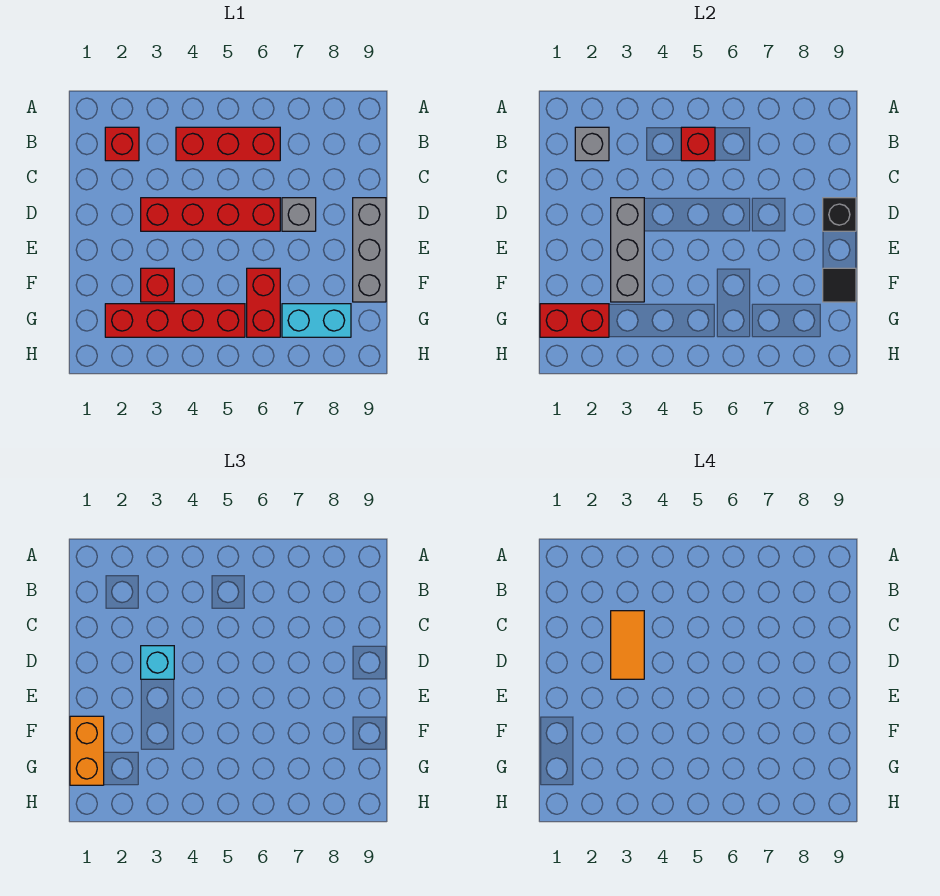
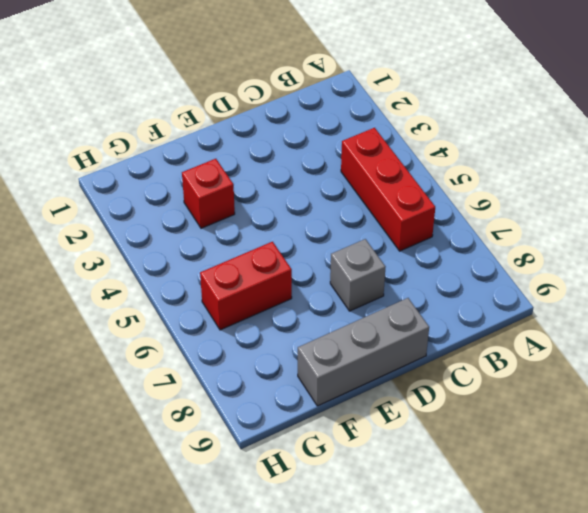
none -> red 1x1 brick [105,127,139,161]
none -> red 1x4 brick [141,198,280,231]
none -> red 1x4 brick [105,304,245,337]

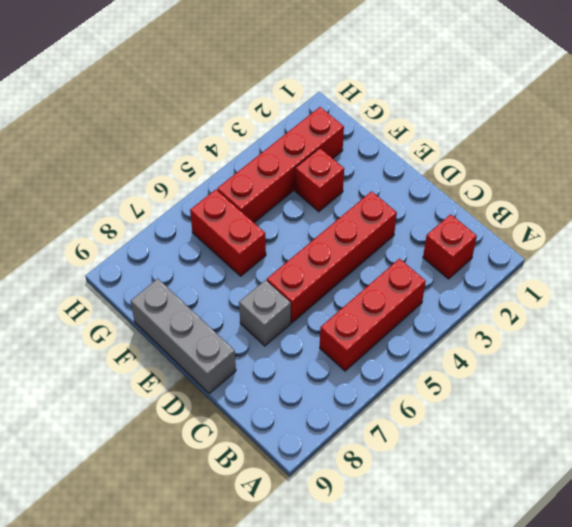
none -> cyan 1x2 brick [282,304,351,337]
none -> grey 1x1 brick [575,127,609,161]
none -> red 1x1 brick [681,127,715,161]

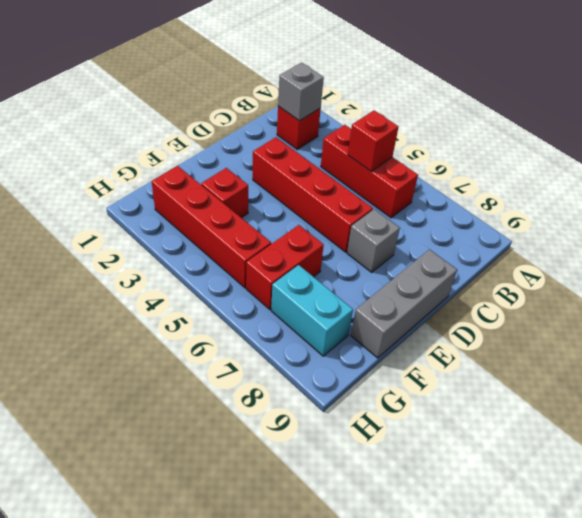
none -> grey 1x3 brick [611,198,644,302]
none -> black 1x1 brick [823,198,856,231]
none -> black 1x1 tile [823,268,856,302]

